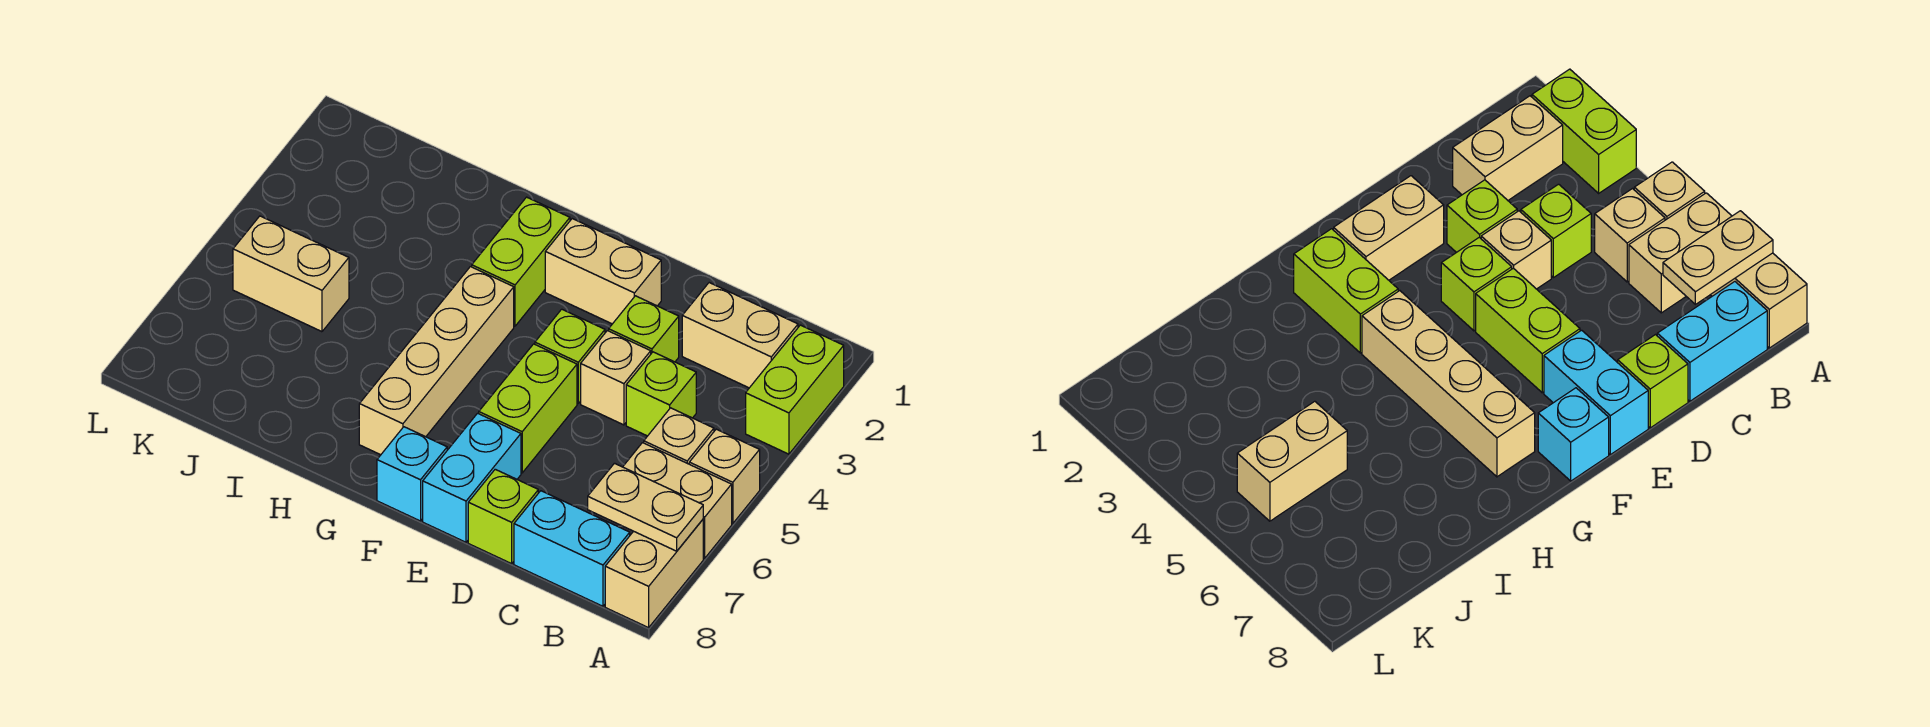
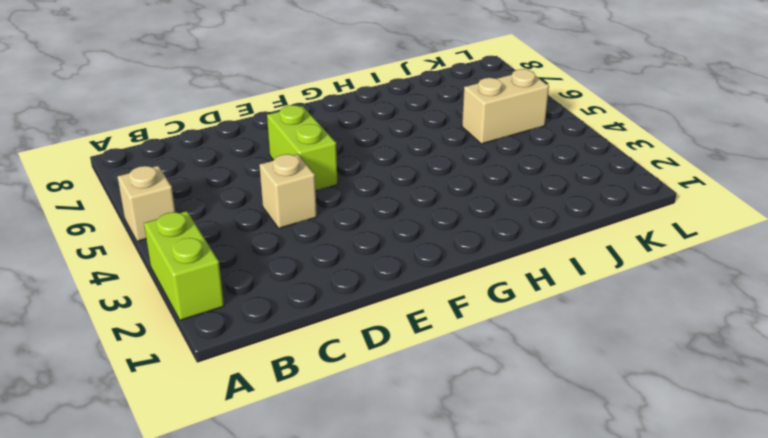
none -> tan 1x2 brick [623,443,732,558]
none -> tan 1x2 brick [605,520,703,628]
none -> tan 1x2 brick [682,283,798,388]

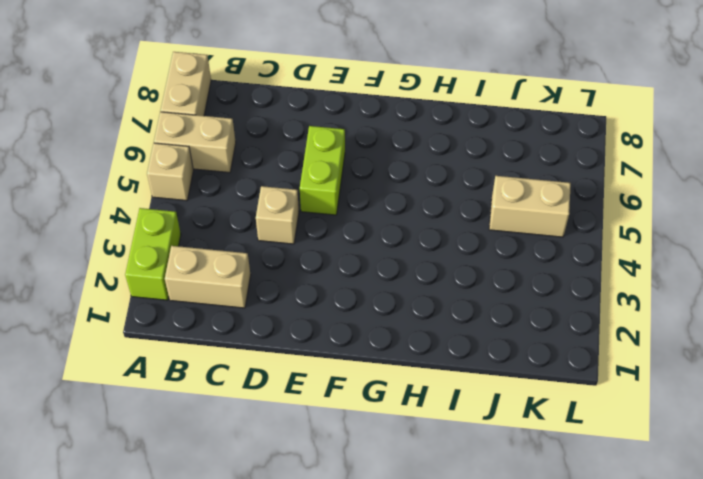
none -> tan 1x1 brick [644,408,714,464]
none -> cyan 1x2 brick [514,491,630,606]
none -> lime 1x1 brick [626,352,696,436]

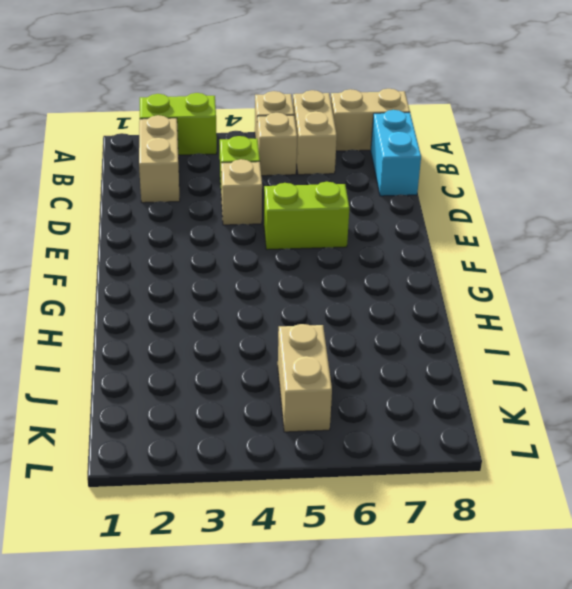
none -> lime 1x1 brick [609,296,679,362]
none -> lime 1x1 brick [468,469,538,564]
none -> tan 1x2 brick [545,219,661,324]

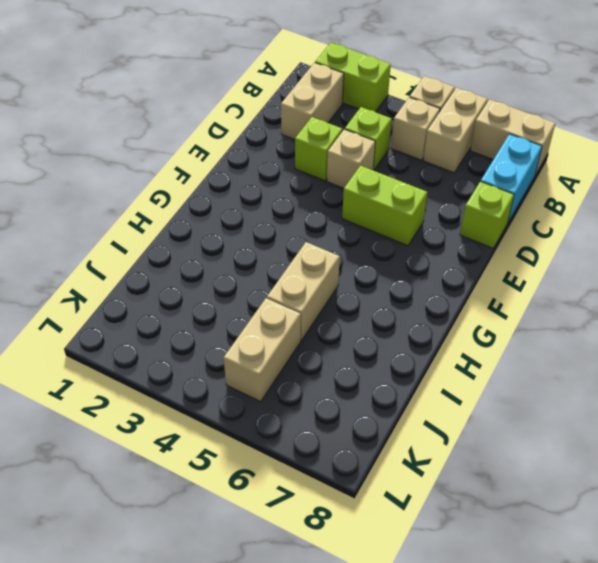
tan 1x2 brick [267,242,340,340] -> tan 1x2 brick moved to [545,219,661,324]
none -> lime 1x1 brick [535,309,605,403]
none -> cyan 1x2 brick [423,413,521,542]
none -> cyan 1x1 brick [377,427,447,521]

